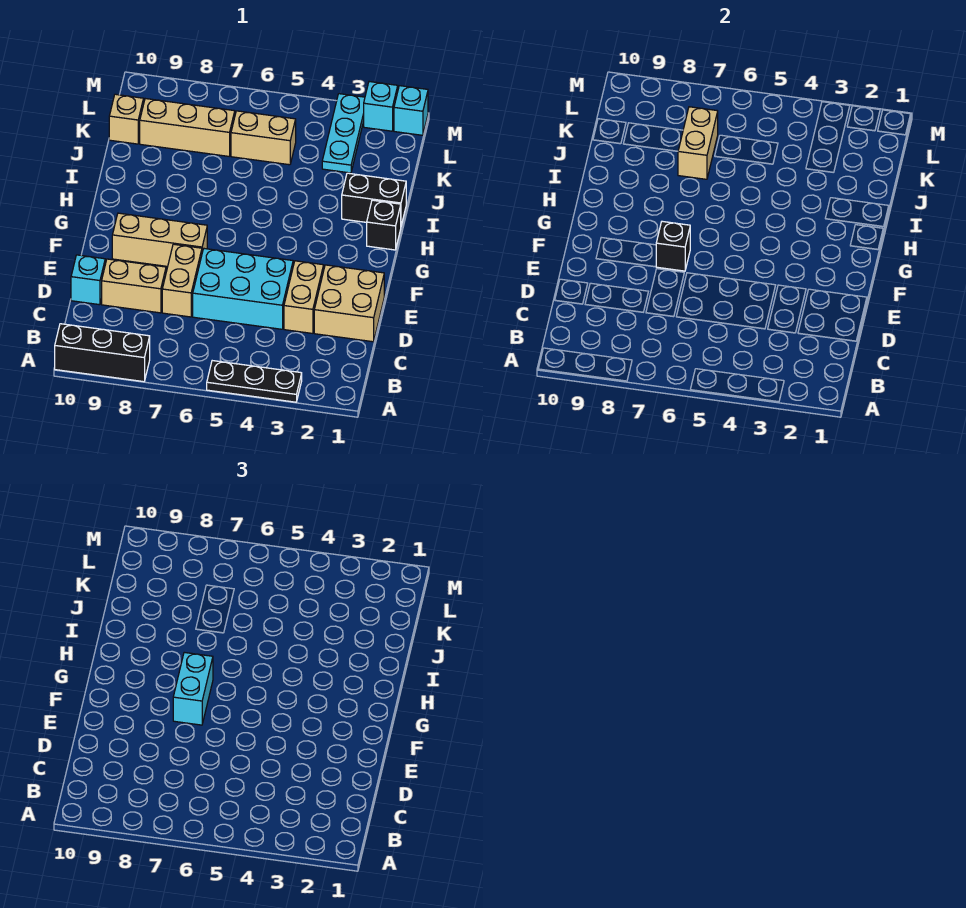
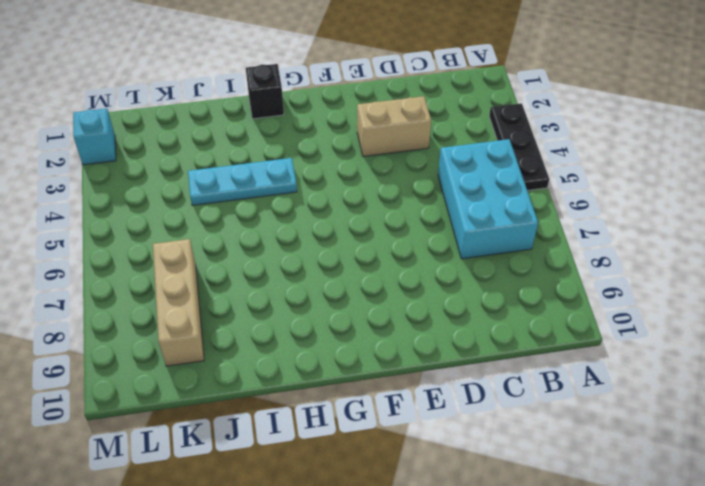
cyan 2x3 brick [438,139,538,259] -> cyan 2x3 brick moved to [193,249,293,329]
cyan 1x3 plate [188,158,297,205] -> cyan 1x3 plate moved to [322,94,365,173]
none -> black 1x3 brick [55,324,150,382]
none -> tan 2x2 brick [314,265,384,342]
none -> tan 1x2 brick [162,244,202,317]

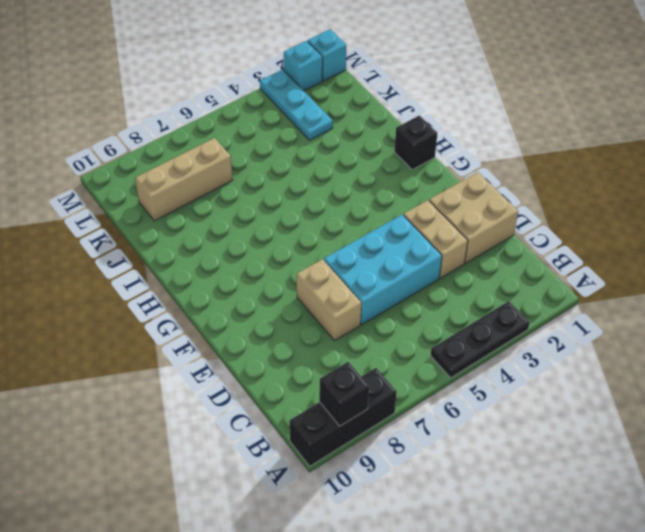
black 1x1 brick [319,362,369,426] -> black 1x1 brick moved to [656,221,690,271]
none -> tan 1x2 brick [102,259,166,313]
none -> cyan 1x1 brick [71,255,105,305]
none -> tan 1x3 brick [112,213,207,266]

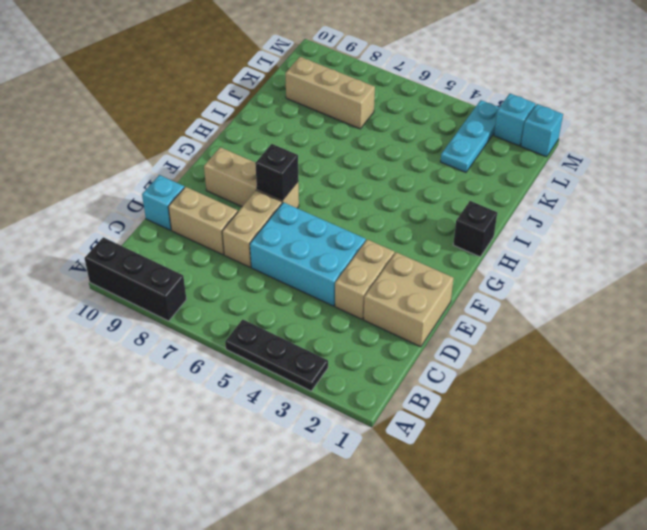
none -> black 1x2 brick [342,173,406,225]
none -> tan 1x2 brick [231,111,296,165]
none -> tan 1x1 brick [109,94,144,144]

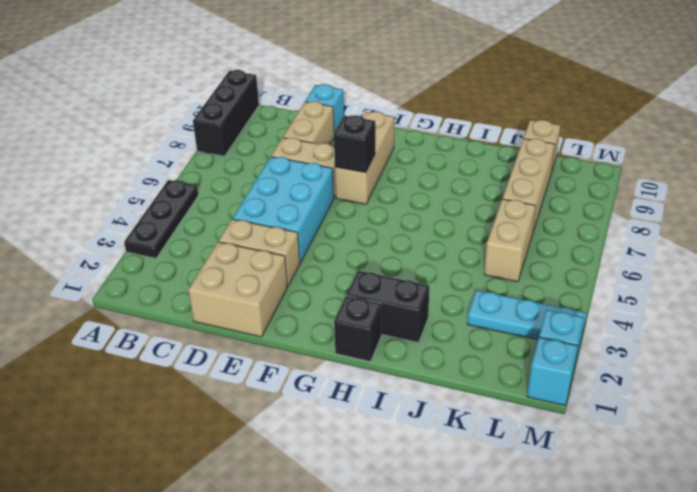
black 1x2 brick [347,271,429,343] -> black 1x2 brick turned to [342,173,406,225]
none -> tan 1x2 brick [678,107,718,179]
none -> cyan 1x2 brick [173,652,213,725]

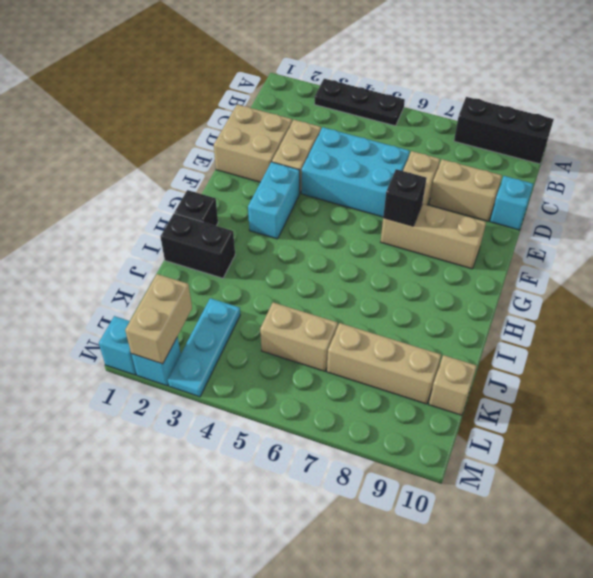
cyan 1x2 brick [248,162,300,239] -> cyan 1x2 brick moved to [173,652,213,725]
tan 1x2 brick [125,274,192,364] -> tan 1x2 brick moved to [678,107,718,179]

